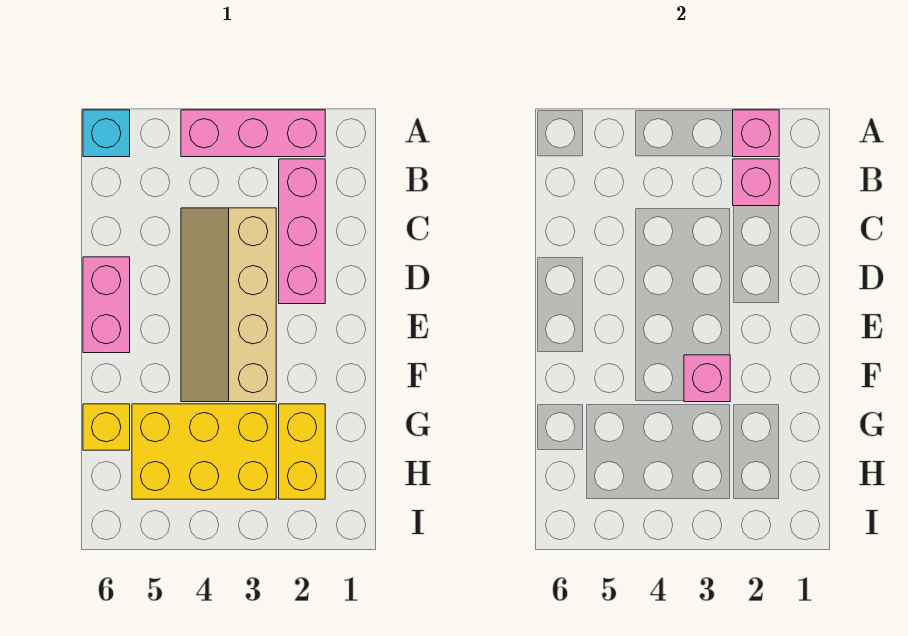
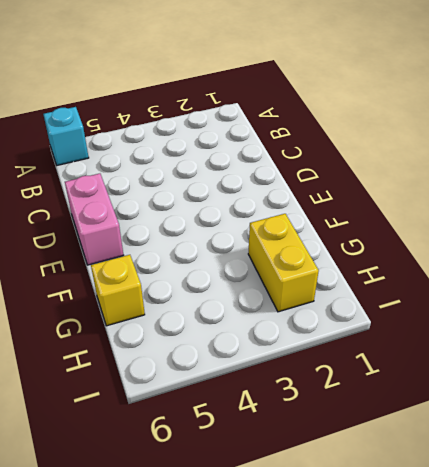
none -> pink 1x3 brick [181,110,325,157]
none -> pink 1x3 brick [279,159,325,304]

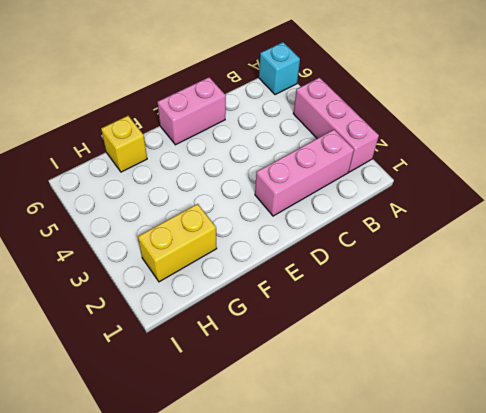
none -> tan 2x4 slope [181,208,276,402]
none -> yellow 2x3 brick [132,404,276,499]

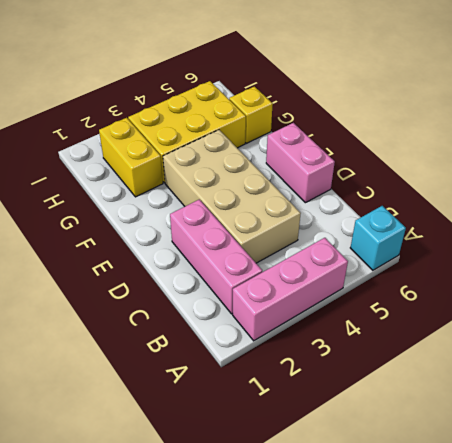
tan 2x4 brick [163,130,301,263] -> tan 2x4 slope [181,208,276,402]
none -> pink 1x1 brick [733,110,779,157]
none -> pink 1x1 brick [733,159,779,206]

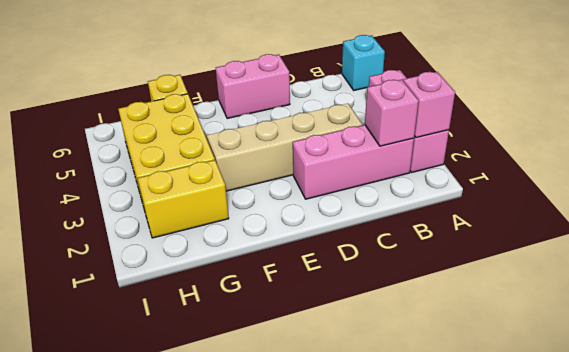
none -> pink 1x1 brick [684,355,730,402]

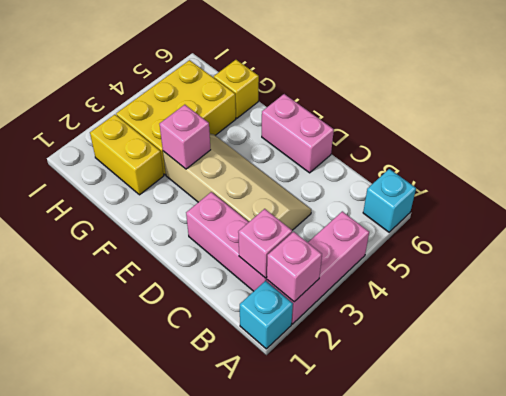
cyan 1x1 brick [240,281,293,349] -> none

